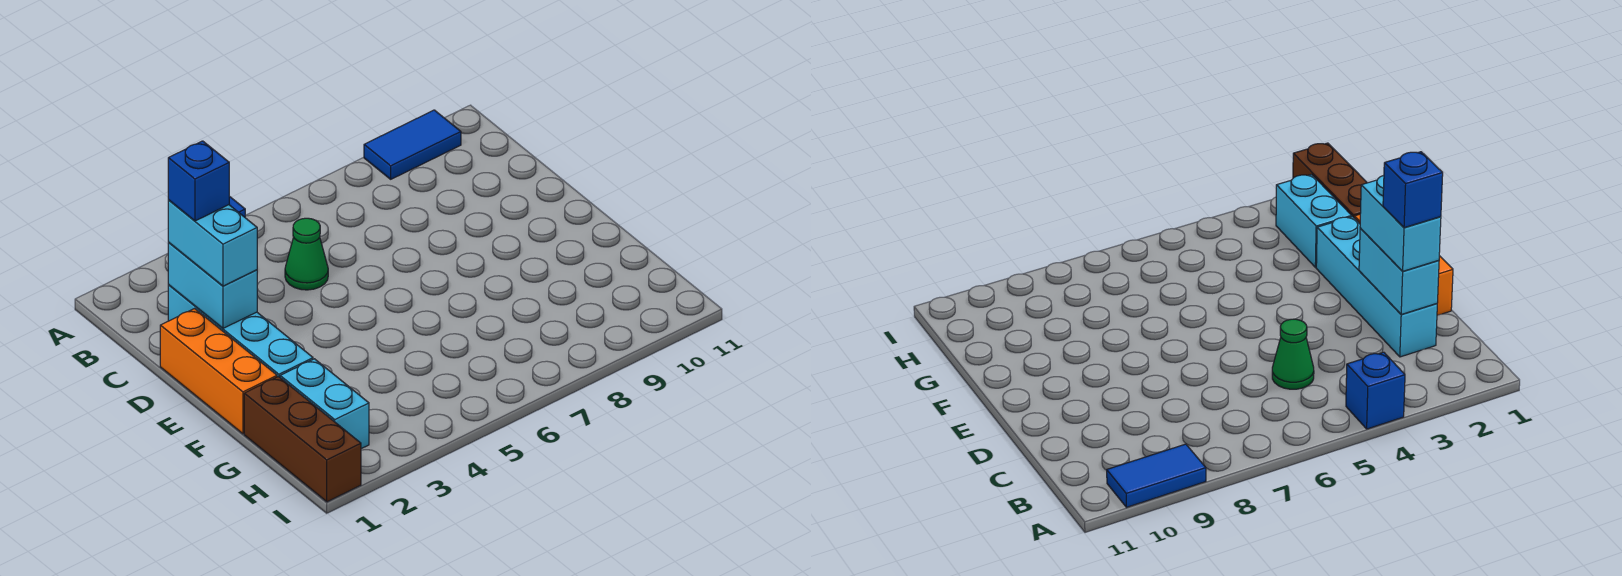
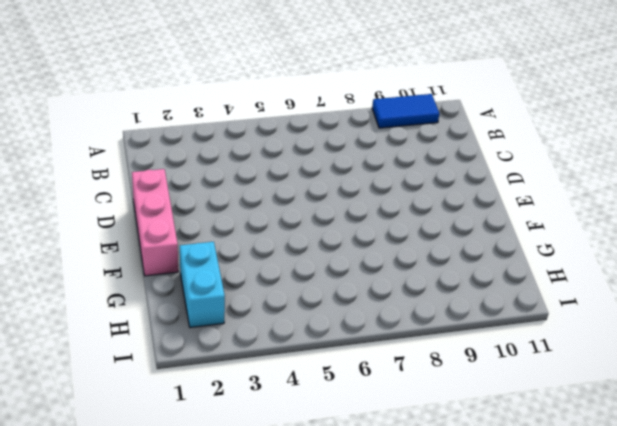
pink 1x3 brick [132,169,178,276] -> orange 1x3 brick [160,309,277,434]
none -> blue 1x1 brick [1346,352,1405,429]
none -> cyan 1x4 brick [168,285,313,377]

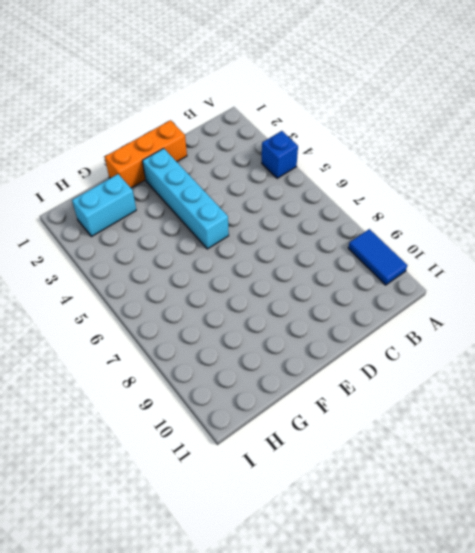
cyan 1x4 brick [143,148,229,249] -> cyan 1x4 brick turned to [168,285,313,377]
none -> green 1x1 cone [285,218,328,290]
none -> brown 1x3 brick [244,377,361,502]

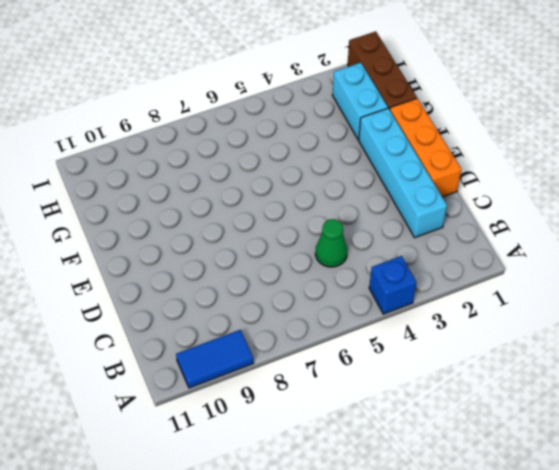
none -> cyan 1x2 brick [168,243,257,328]
none -> cyan 1x2 brick [168,200,257,286]

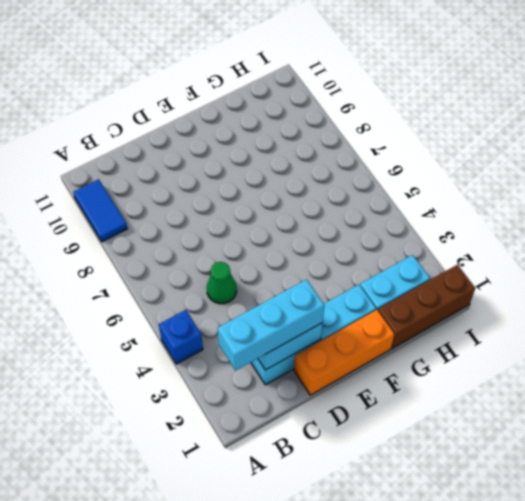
cyan 1x3 brick [218,279,324,371] -> cyan 1x2 brick [168,200,257,286]
none -> blue 1x1 brick [168,141,229,221]

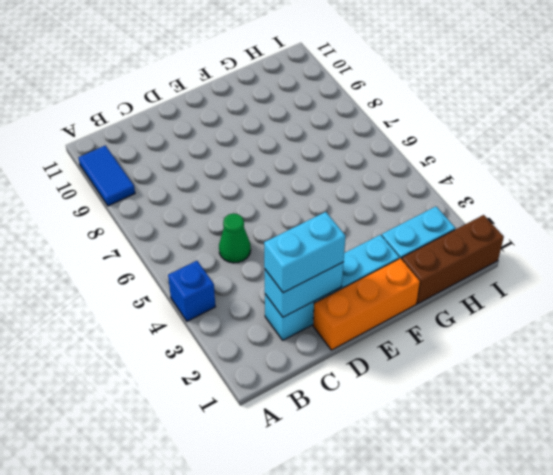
none -> blue 1x1 brick [168,141,229,221]

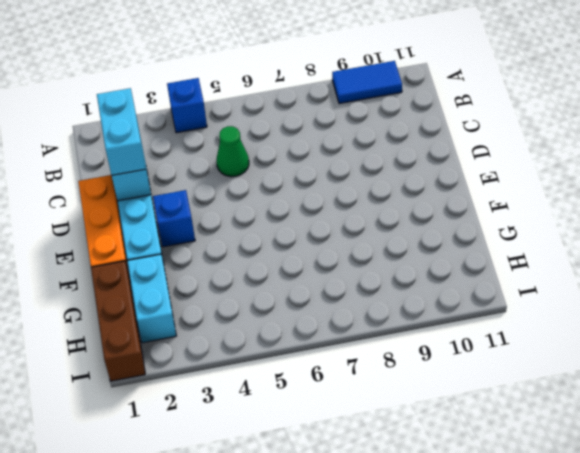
blue 1x1 brick [153,190,195,247] -> blue 1x1 brick moved to [168,141,229,221]

